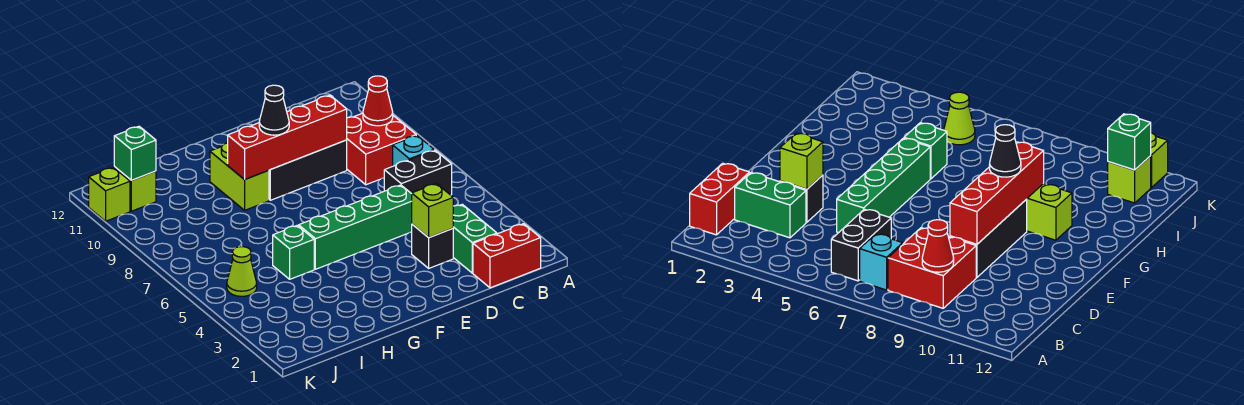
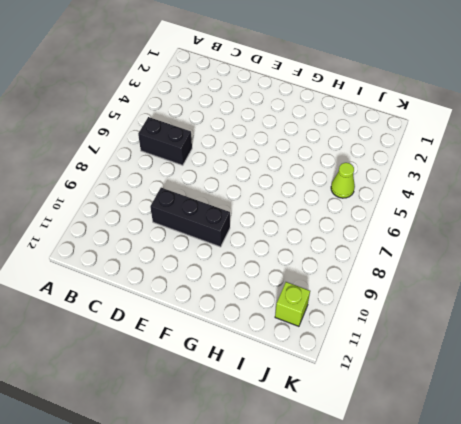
none -> red 1x2 brick [473,224,541,288]
none -> cyan 1x1 brick [393,135,434,166]
none -> red 2x2 brick [347,113,416,185]

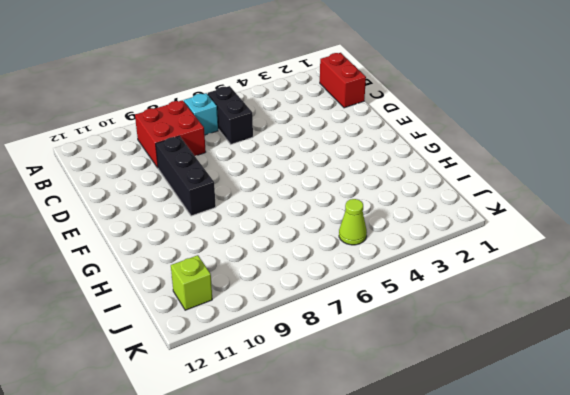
none -> green 1x2 brick [453,204,497,273]
none -> black 1x1 brick [412,224,453,268]
none -> green 1x4 brick [299,185,412,269]

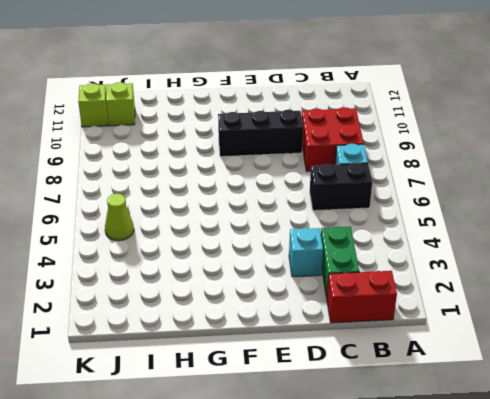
cyan 1x1 brick [289,228,323,277] -> black 1x1 brick [412,224,453,268]
none -> green 1x4 brick [299,185,412,269]
none -> lime 1x2 brick [210,143,269,210]
none -> green 1x1 brick [273,225,314,279]

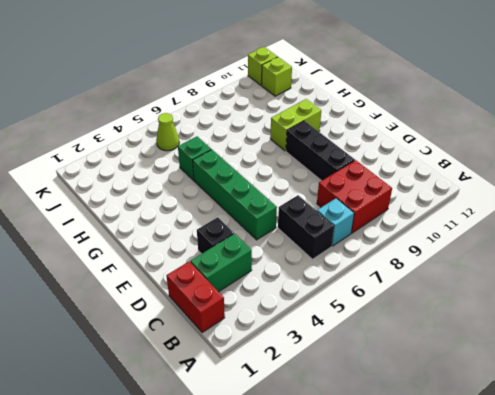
none -> red 1x1 cone [363,76,393,126]
none -> lime 1x1 brick [412,183,453,238]
none -> red 1x4 brick [228,95,347,180]

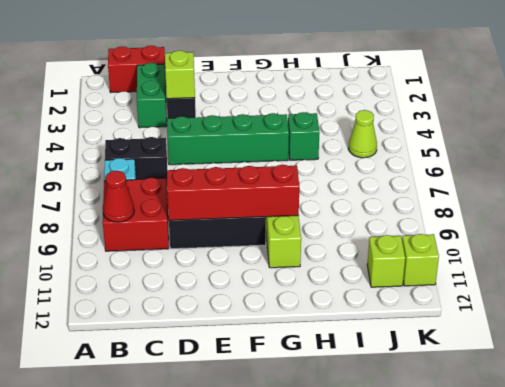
none -> green 1x1 brick [114,126,156,180]
none -> black 1x1 cone [259,85,289,135]

